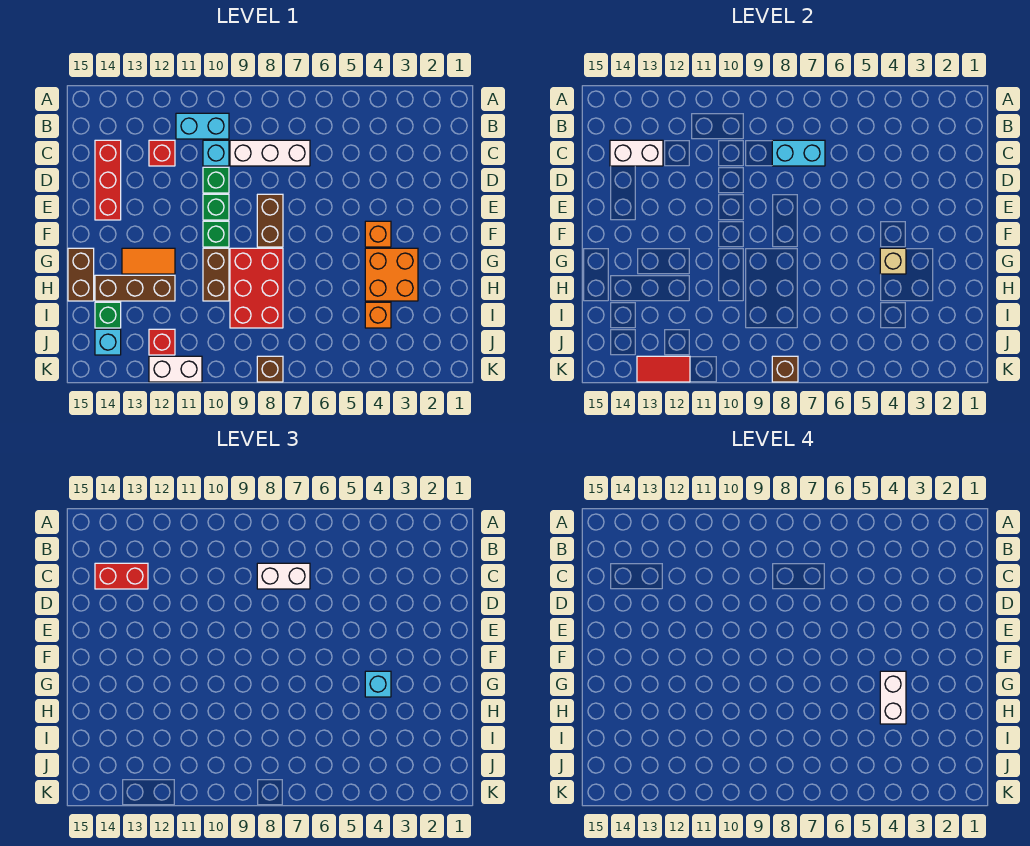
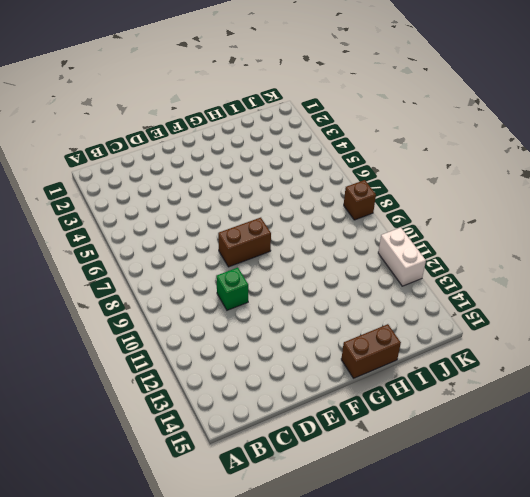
none -> cyan 1x2 brick [176,113,229,139]
none -> white 1x3 brick [230,140,310,166]
none -> cyan 1x1 brick [203,140,229,166]
none -> red 1x1 brick [149,140,175,166]

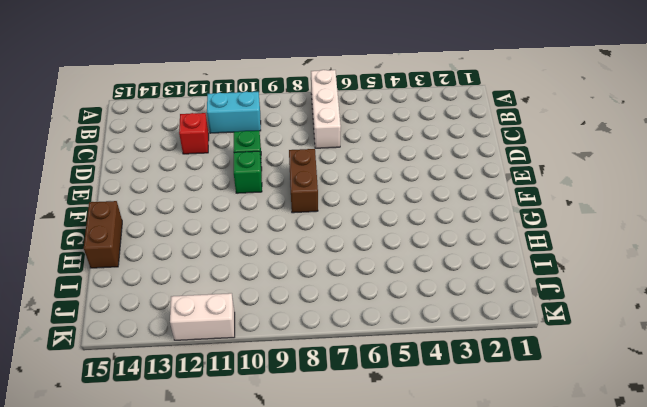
white 1x3 brick [311,70,341,148] -> white 1x3 brick turned to [230,140,310,166]
none -> cyan 1x1 brick [203,140,229,166]
none -> red 1x3 brick [95,140,121,220]
none -> orange 1x1 brick [365,221,391,247]
none -> green 1x1 brick [203,221,229,247]

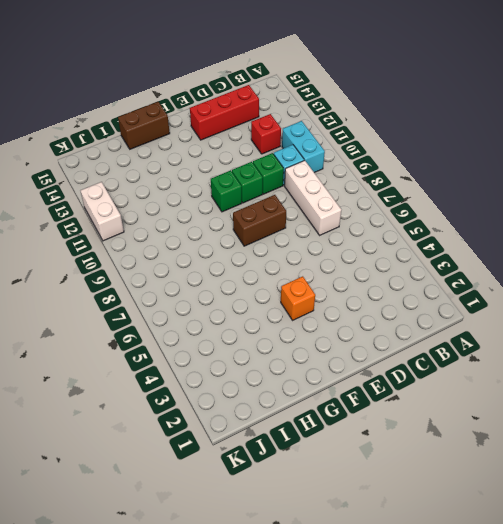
none -> orange 2x2 brick [365,248,418,301]
none -> red 2x3 brick [230,248,283,328]
none -> brown 1x2 brick [203,248,229,301]
none -> orange 1x2 tile [122,248,175,274]

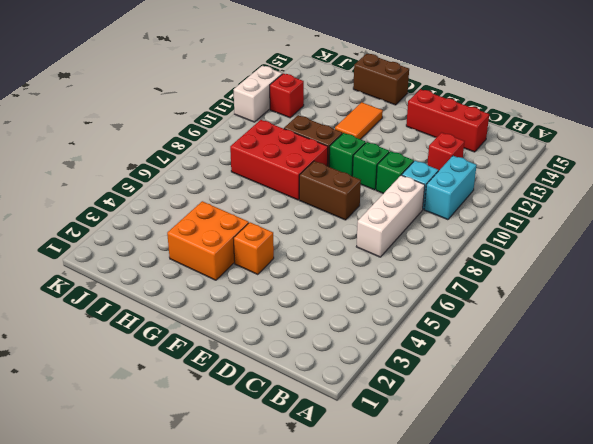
none -> brown 1x3 brick [95,275,175,301]
none -> orange 1x1 brick [365,302,391,328]
none -> green 1x1 brick [95,302,121,328]
none -> cyan 1x1 brick [95,329,121,355]

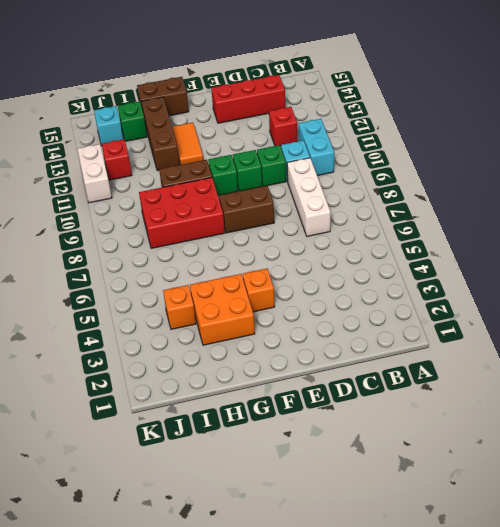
none -> brown 1x1 brick [257,356,283,382]
none -> cyan 1x2 brick [772,140,825,166]
none -> white 1x2 brick [610,140,663,166]
none -> tan 1x1 brick [880,248,906,274]

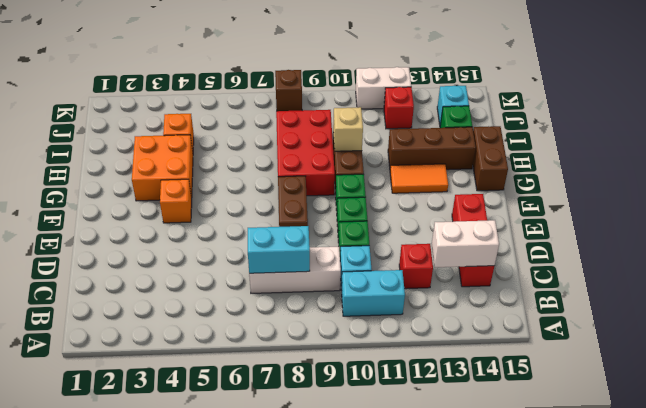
tan 1x1 brick [333,107,363,151] -> tan 1x1 brick moved to [880,248,906,274]
none -> brown 1x1 brick [772,356,798,382]
none -> red 1x2 tile [637,356,690,382]
none -> white 1x2 brick [257,563,310,589]
none -> red 1x2 brick [95,563,148,589]

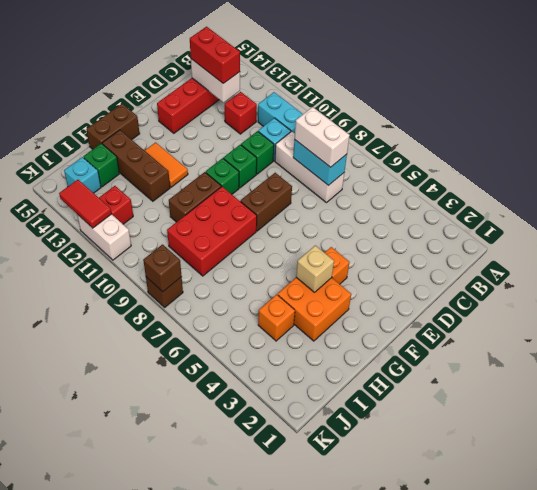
none -> cyan 1x1 brick [365,671,391,697]
none -> white 1x2 brick [880,671,906,724]

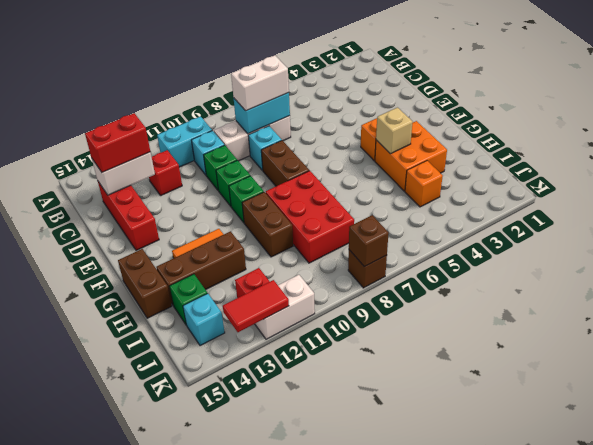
cyan 1x1 brick [248,126,282,170] -> cyan 1x1 brick moved to [365,671,391,697]
none -> white 1x2 brick [880,671,906,724]

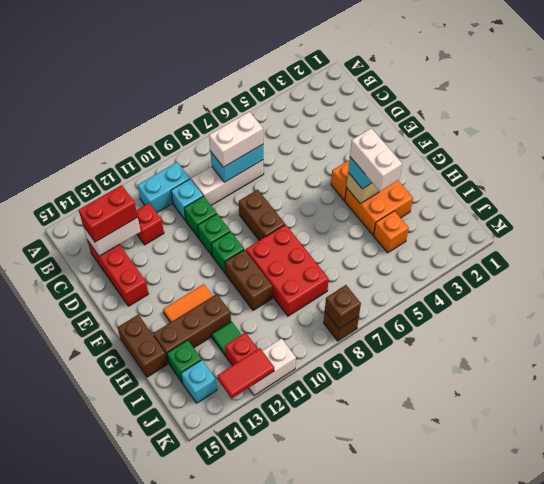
green 1x1 tile [212,321,241,356] -> none

